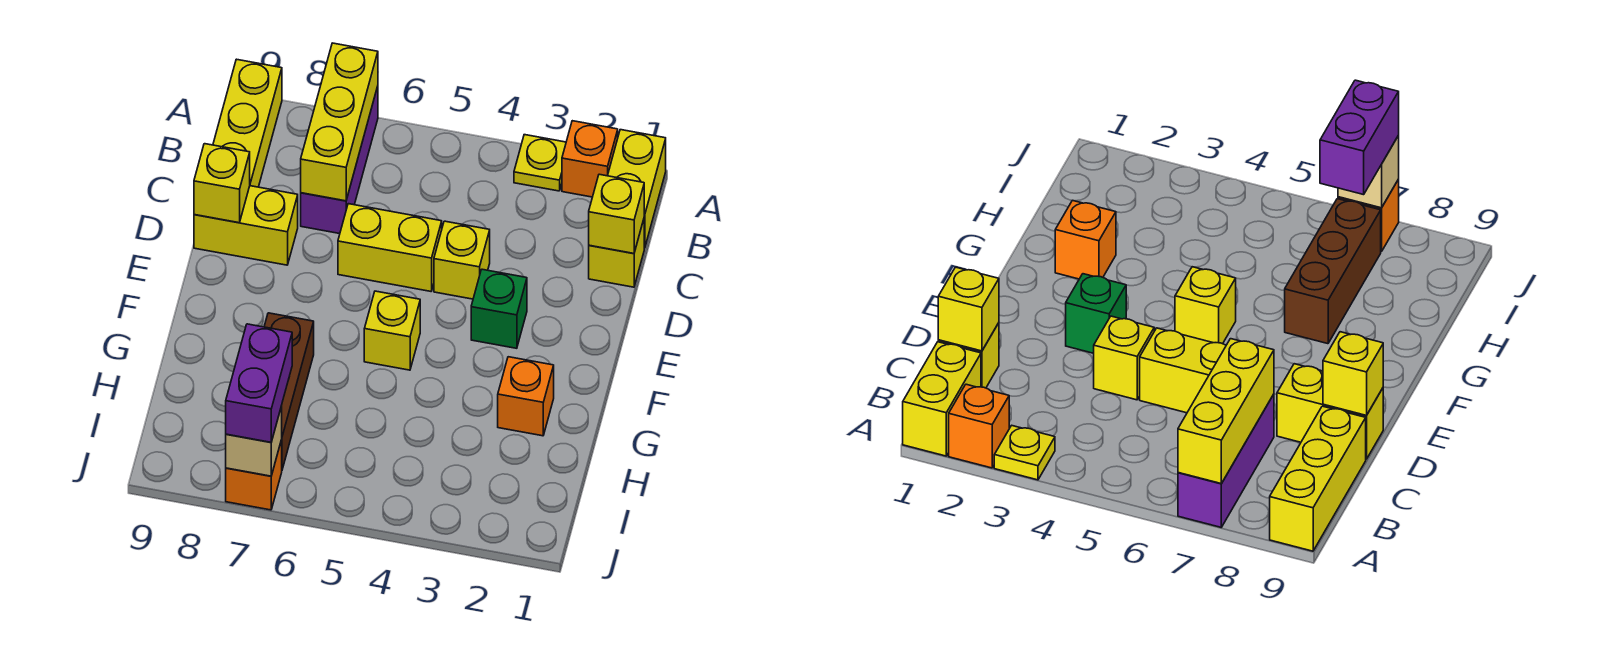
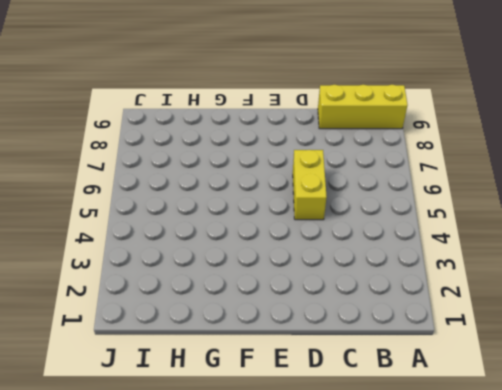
none -> yellow 1x2 brick [608,130,666,248]
none -> orange 1x1 brick [562,121,618,197]
none -> yellow 1x1 plate [514,135,566,191]

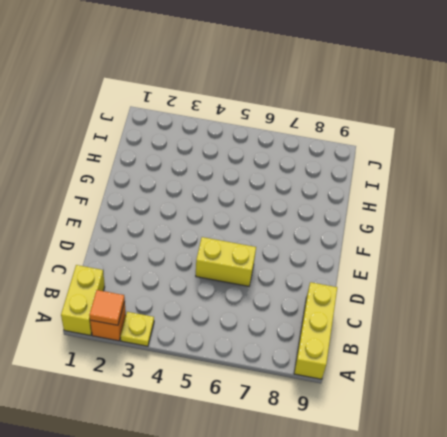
orange 1x1 tile [89,290,125,325] -> none
none -> purple 1x3 brick [301,86,378,234]
none -> yellow 1x1 brick [589,220,644,287]
none -> yellow 1x1 brick [434,221,490,299]

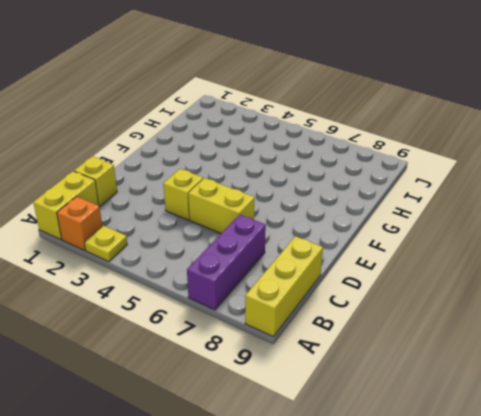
none -> yellow 1x2 brick [194,186,298,265]
none -> green 1x1 brick [471,269,527,348]
none -> yellow 1x1 brick [364,291,420,370]

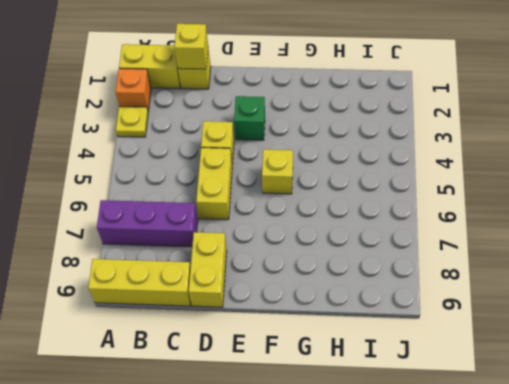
none -> orange 1x1 brick [498,357,554,436]
none -> brown 1x3 brick [264,313,314,469]
none -> orange 1x1 brick [226,440,282,510]

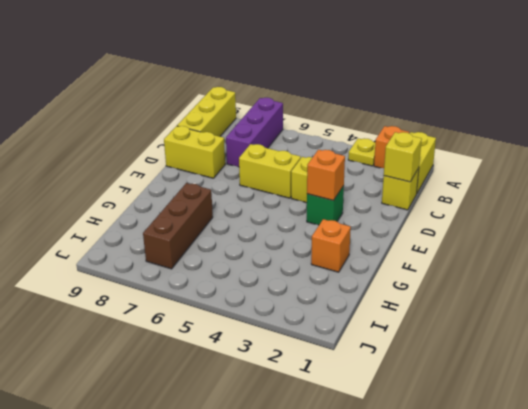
orange 1x1 brick [307,150,345,201] -> orange 1x1 brick moved to [226,440,282,510]
none -> yellow 1x1 brick [364,291,420,370]
none -> yellow 1x3 brick [301,43,378,201]
none -> yellow 1x1 brick [194,144,250,223]

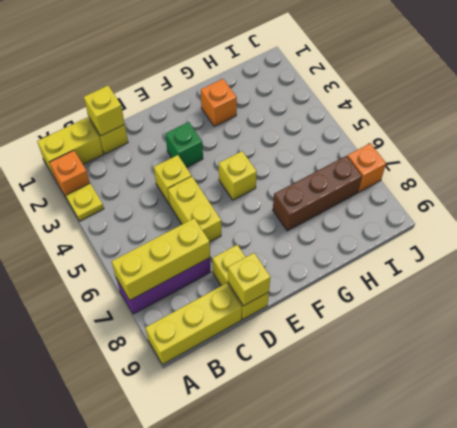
none -> tan 1x1 brick [226,406,282,476]
none -> purple 1x2 brick [226,324,292,442]

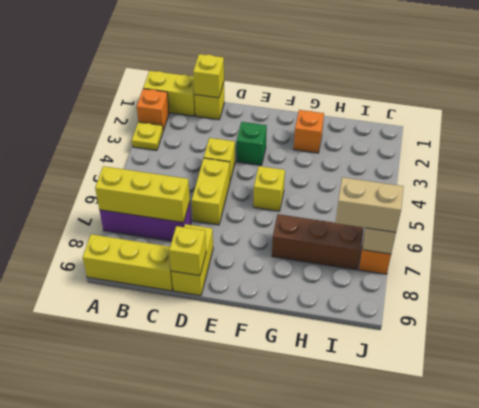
tan 1x2 brick [335,177,404,232] -> purple 1x2 brick [226,324,292,442]

